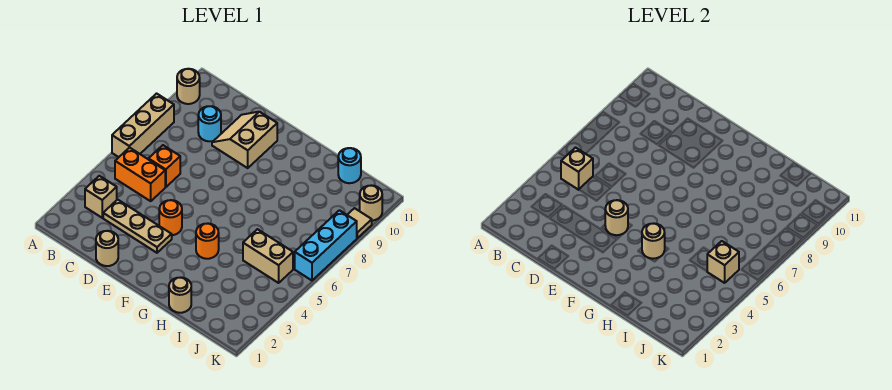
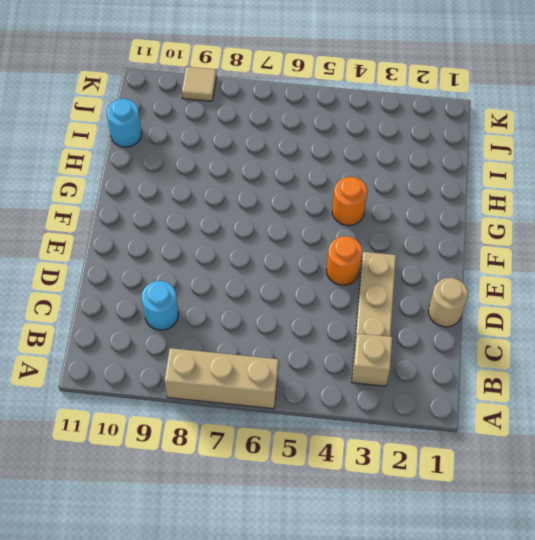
none -> tan 1x1 round brick [177,69,200,104]
none -> orange 1x2 brick [115,147,165,201]
none -> orange 1x1 brick [149,145,180,187]

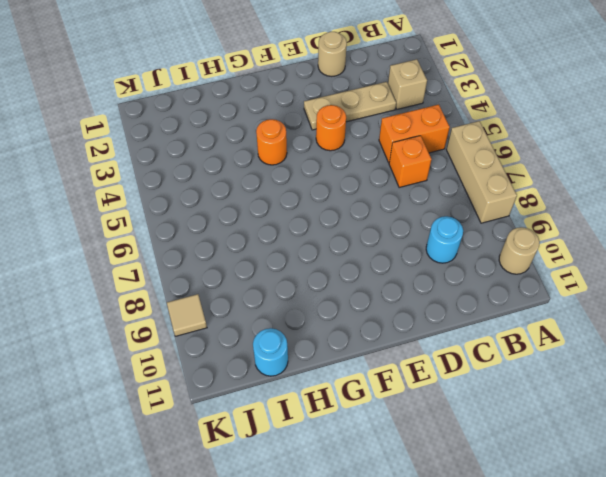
none -> tan 2x2 slope [212,112,277,168]
none -> tan 1x1 round brick [169,278,191,313]
none -> tan 1x2 brick [243,229,293,283]

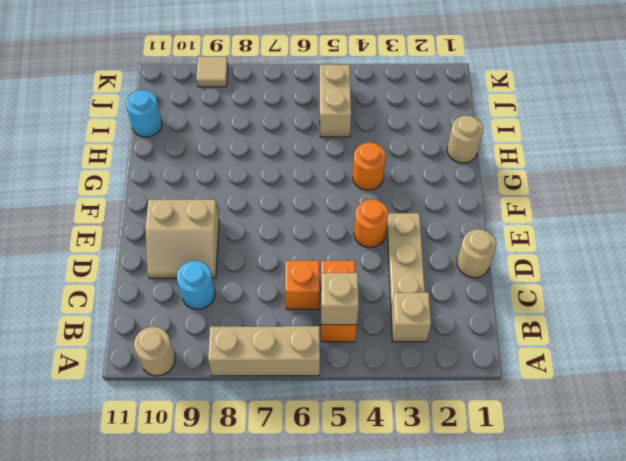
none -> cyan 1x3 brick [295,210,357,280]
none -> tan 1x1 round brick [360,185,382,221]
none -> tan 1x1 round brick [605,200,628,235]

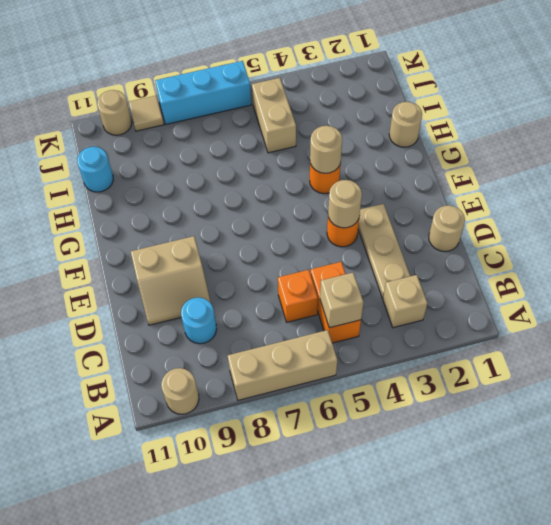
none -> tan 1x1 brick [707,241,739,283]

